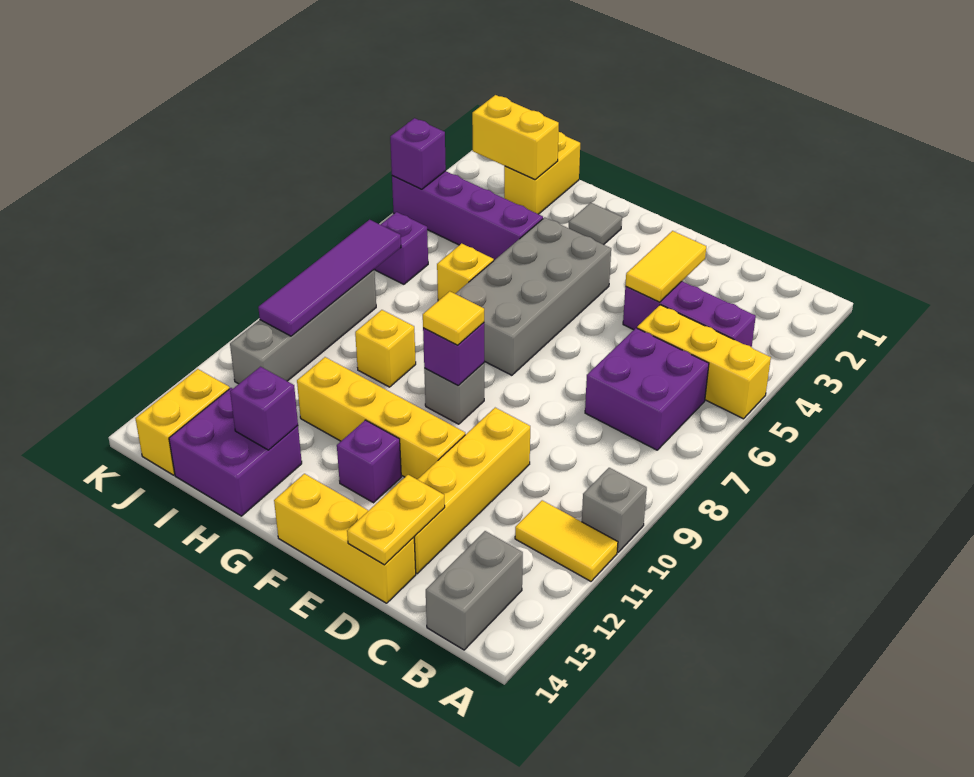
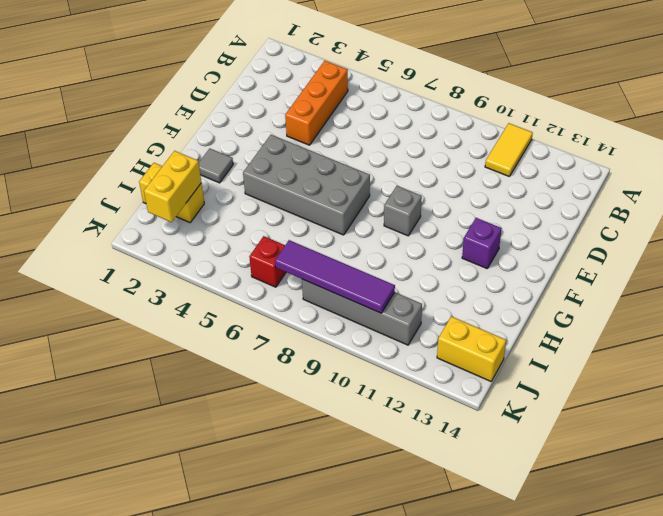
orange 1x3 brick [285,61,348,145] -> purple 1x3 brick [623,281,756,347]
red 1x1 brick [249,236,286,287] -> purple 1x1 brick [374,212,428,284]
none -> yellow 1x3 brick [637,305,771,419]
none -> grey 1x1 brick [582,468,647,552]
none -> purple 2x2 brick [585,328,709,450]

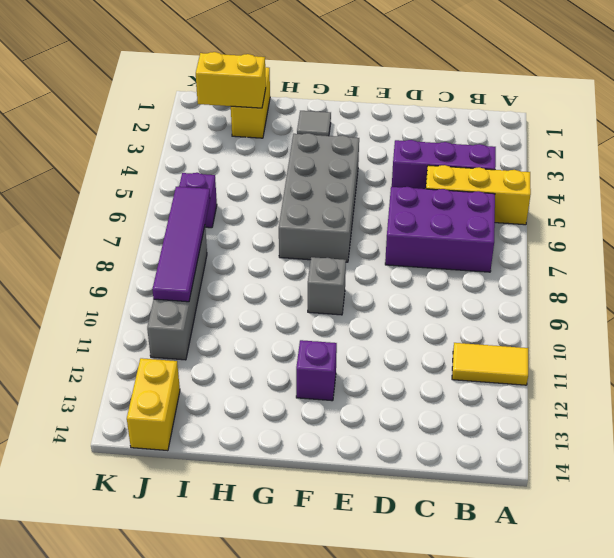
purple 2x3 brick [385,187,495,272] -> purple 2x2 brick [585,328,709,450]
none -> grey 1x1 brick [582,468,647,552]
none -> grey 1x2 brick [426,531,523,650]
none -> yellow 1x4 brick [414,408,530,574]

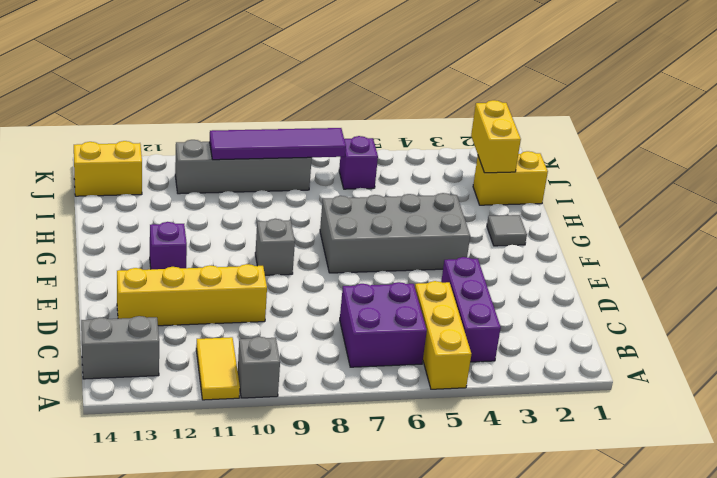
none -> yellow 1x3 brick [274,474,416,603]
none -> yellow 1x4 brick [297,357,465,479]
none -> purple 1x4 brick [392,171,543,260]

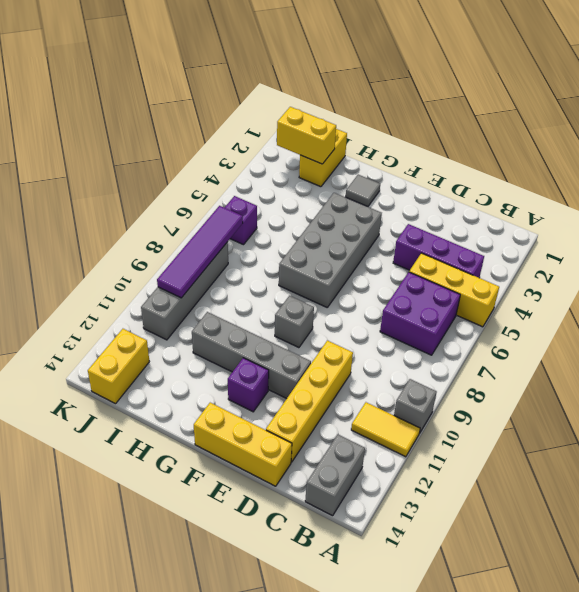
grey 1x4 brick [192,312,311,399] -> yellow 1x4 brick [297,357,465,479]
none -> purple 1x4 brick [392,171,543,260]
none -> yellow 1x1 brick [437,243,494,301]
none -> yellow 1x1 brick [355,310,416,387]

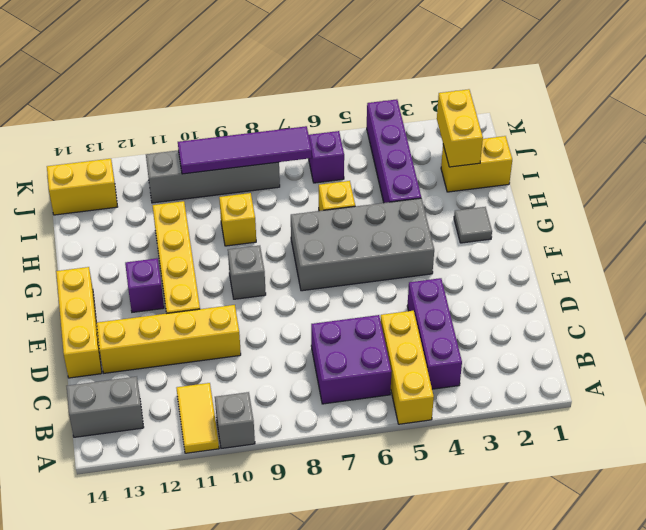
none -> purple 2x2 brick [169,388,302,516]
none -> yellow 1x2 tile [625,231,706,302]
none -> yellow 1x2 plate [347,475,445,565]

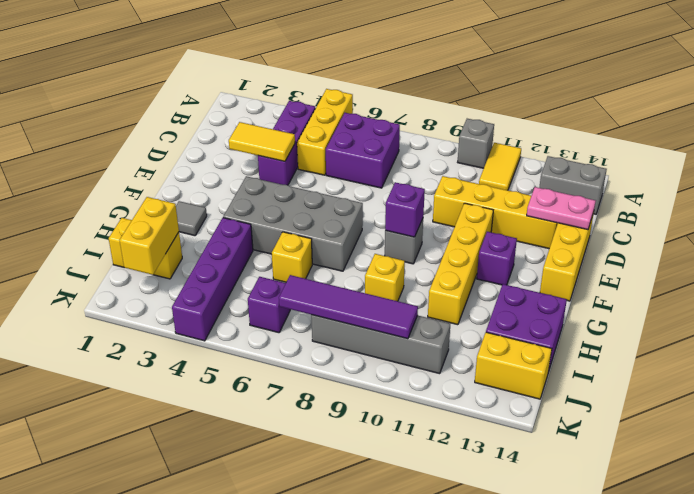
pink 1x2 plate [527,187,596,230] -> yellow 1x2 plate [347,475,445,565]
none -> purple 1x1 brick [230,367,298,450]
none -> purple 1x1 brick [390,118,446,189]
none -> yellow 1x1 tile [423,291,484,345]

